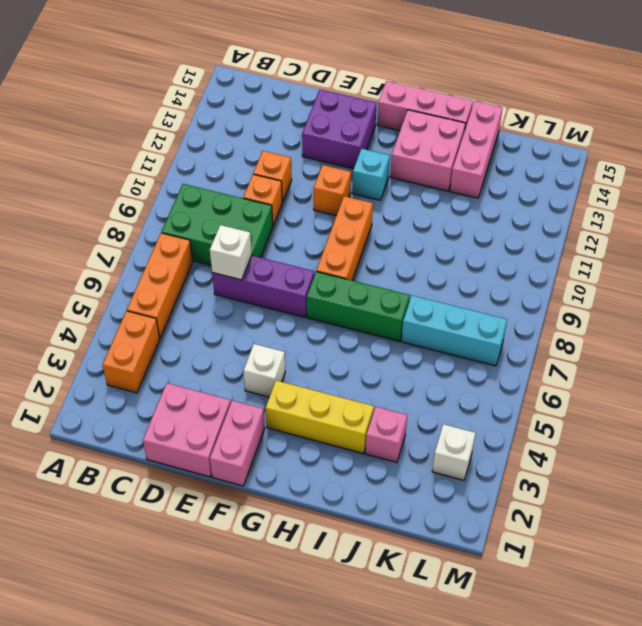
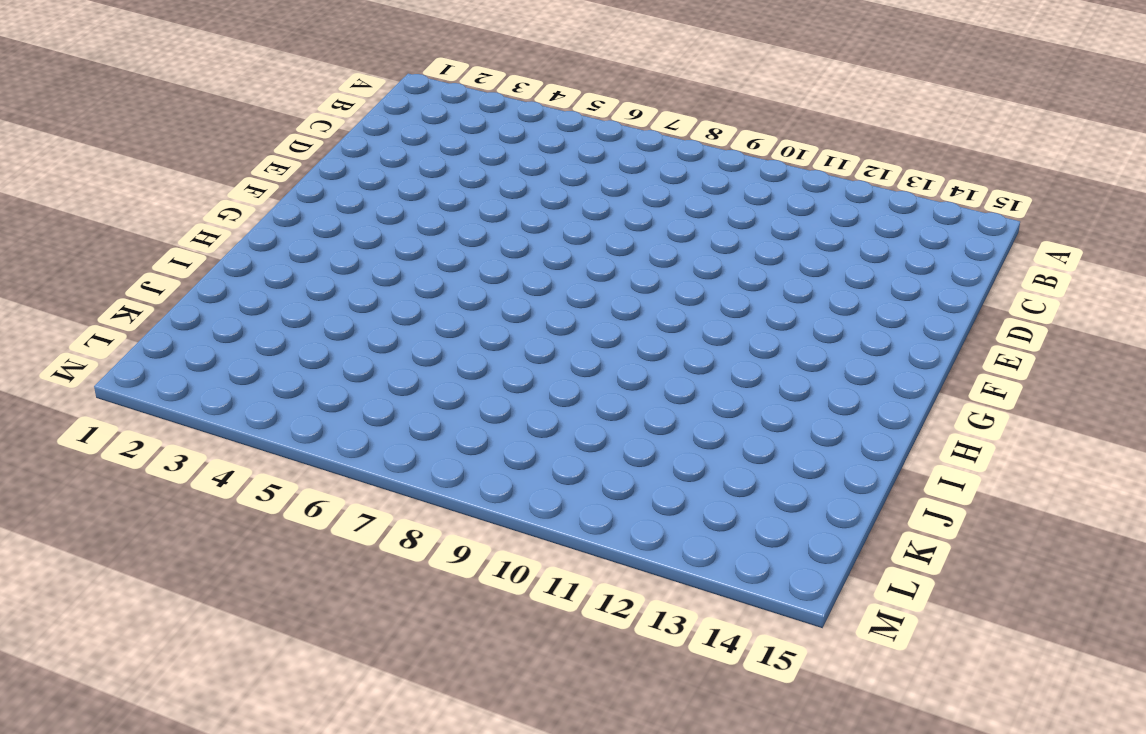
none -> orange 1x2 brick [103,311,160,393]
none -> orange 1x3 brick [127,233,193,338]
none -> green 2x3 brick [162,184,273,265]

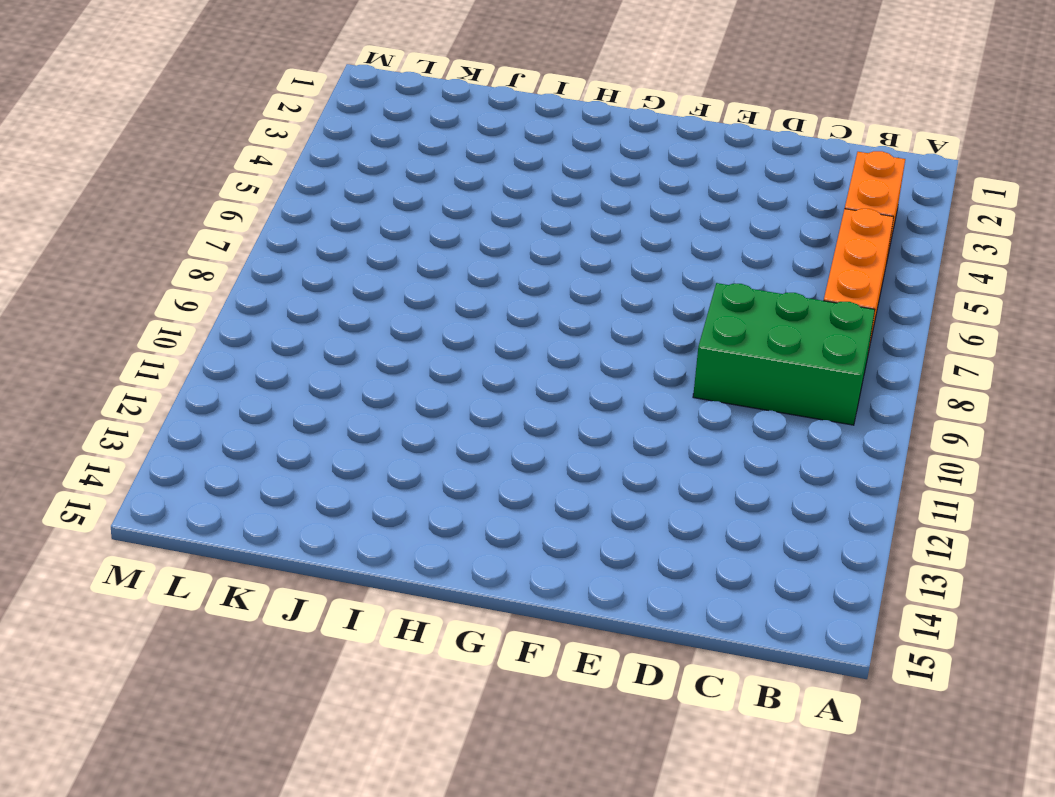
none -> pink 2x2 brick [143,383,231,477]
none -> purple 1x3 brick [212,256,314,317]
none -> orange 1x1 brick [243,174,282,226]

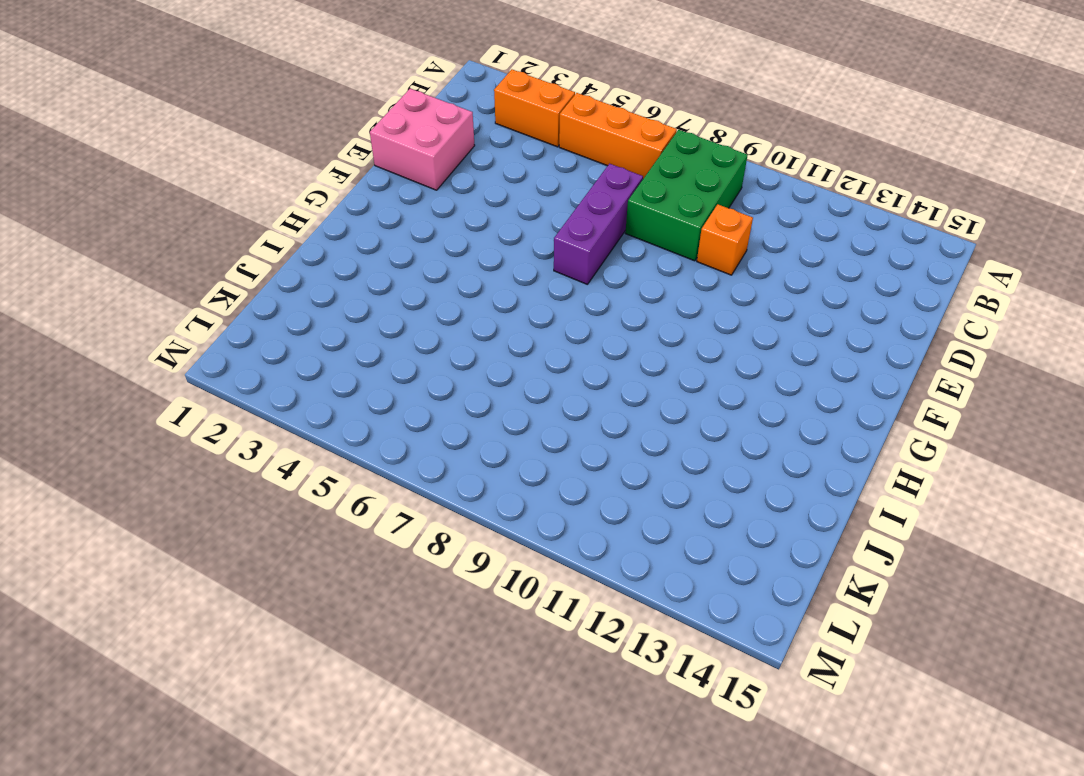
none -> orange 1x1 brick [253,151,292,202]
none -> purple 2x2 brick [302,90,377,169]
none -> pink 1x2 brick [210,400,265,486]

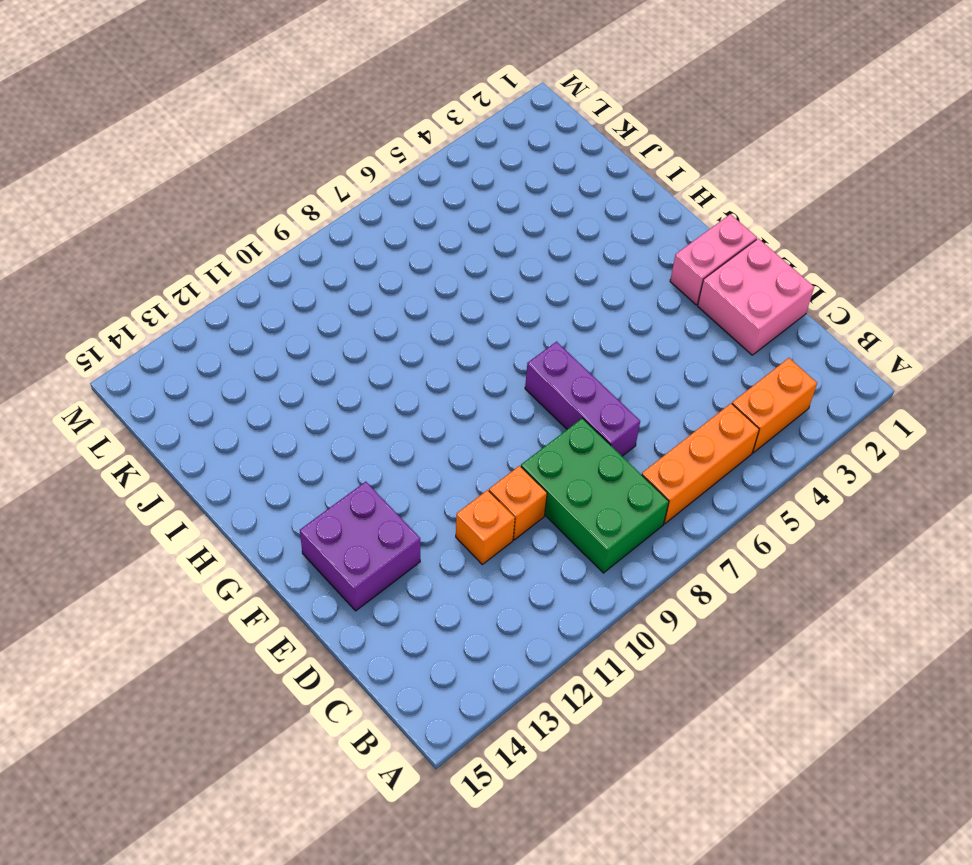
none -> white 1x1 brick [243,344,285,397]
none -> orange 1x1 brick [314,165,351,216]
none -> yellow 1x3 brick [266,381,374,454]

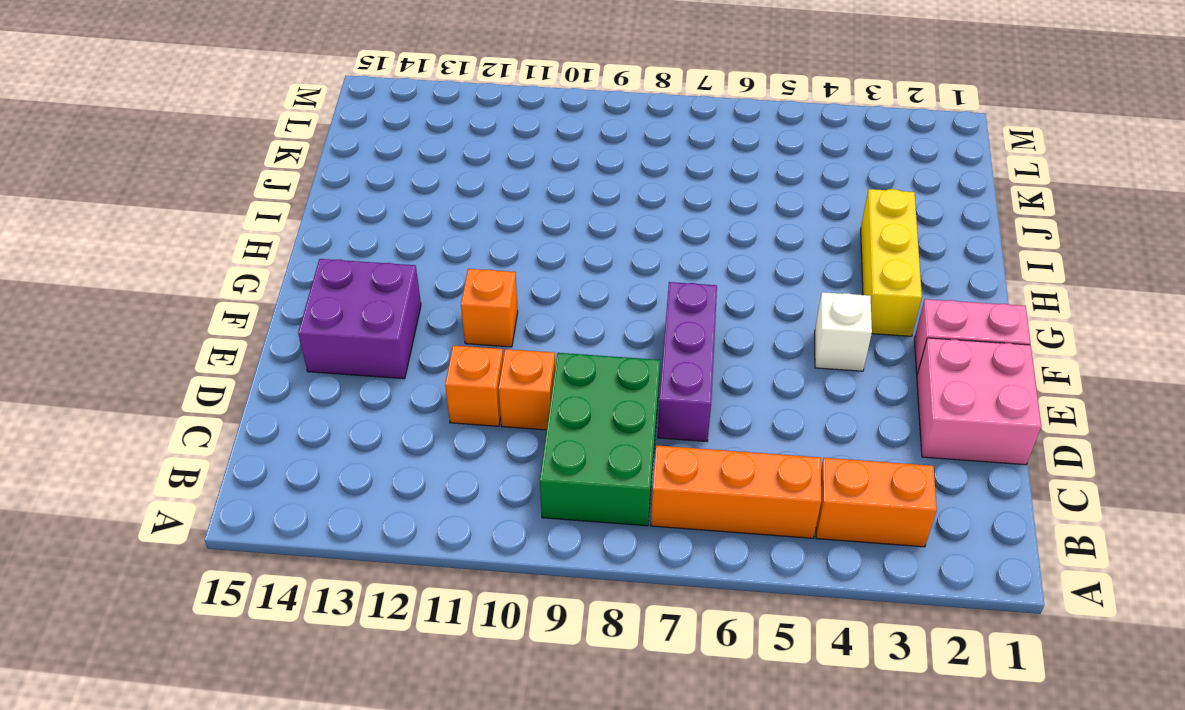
none -> green 1x3 brick [307,272,410,341]
none -> orange 1x3 brick [316,196,373,281]
none -> cyan 1x1 brick [352,149,390,200]

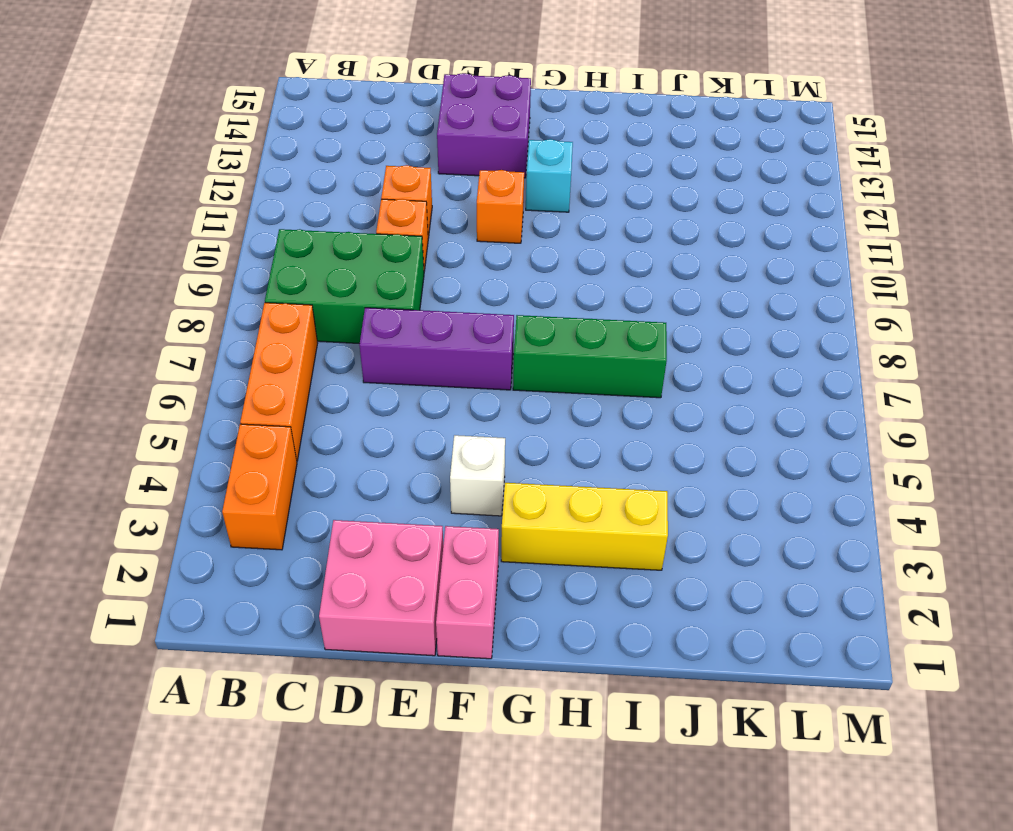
none -> orange 1x3 brick [316,196,373,281]
none -> pink 1x3 brick [377,81,473,130]
none -> pink 2x2 brick [390,110,466,191]

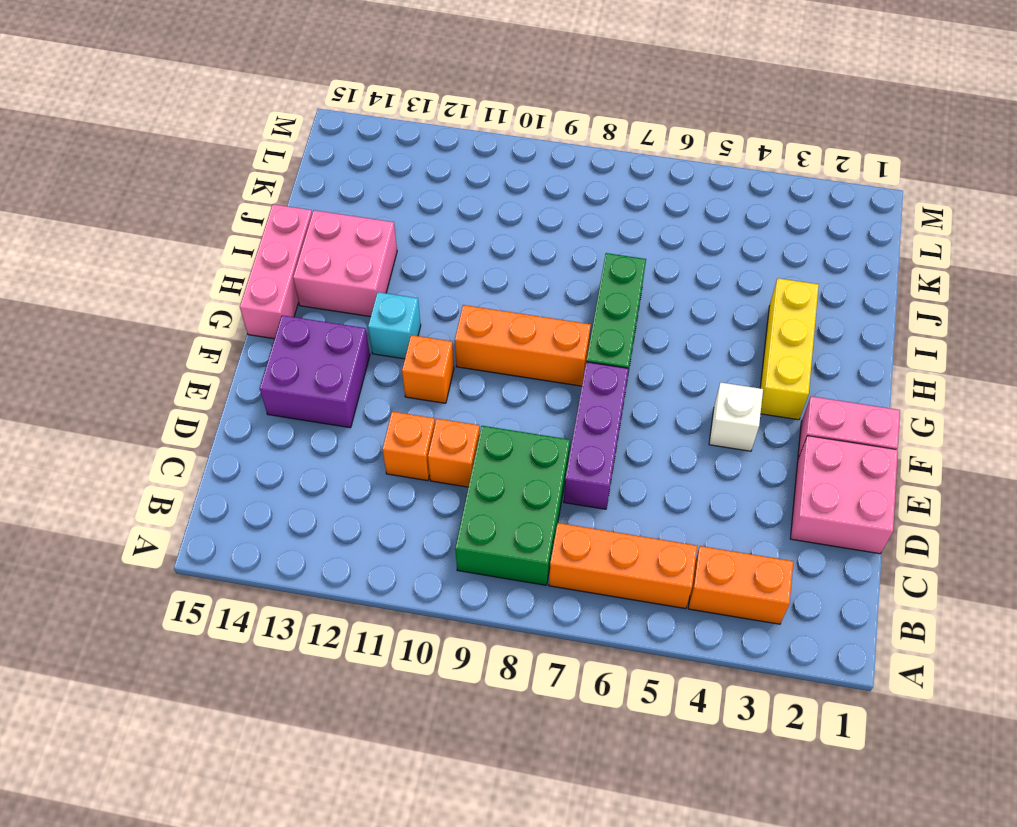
none -> pink 1x1 brick [365,407,407,462]
none -> cyan 1x3 brick [401,296,507,366]
none -> pink 1x3 brick [450,101,503,198]

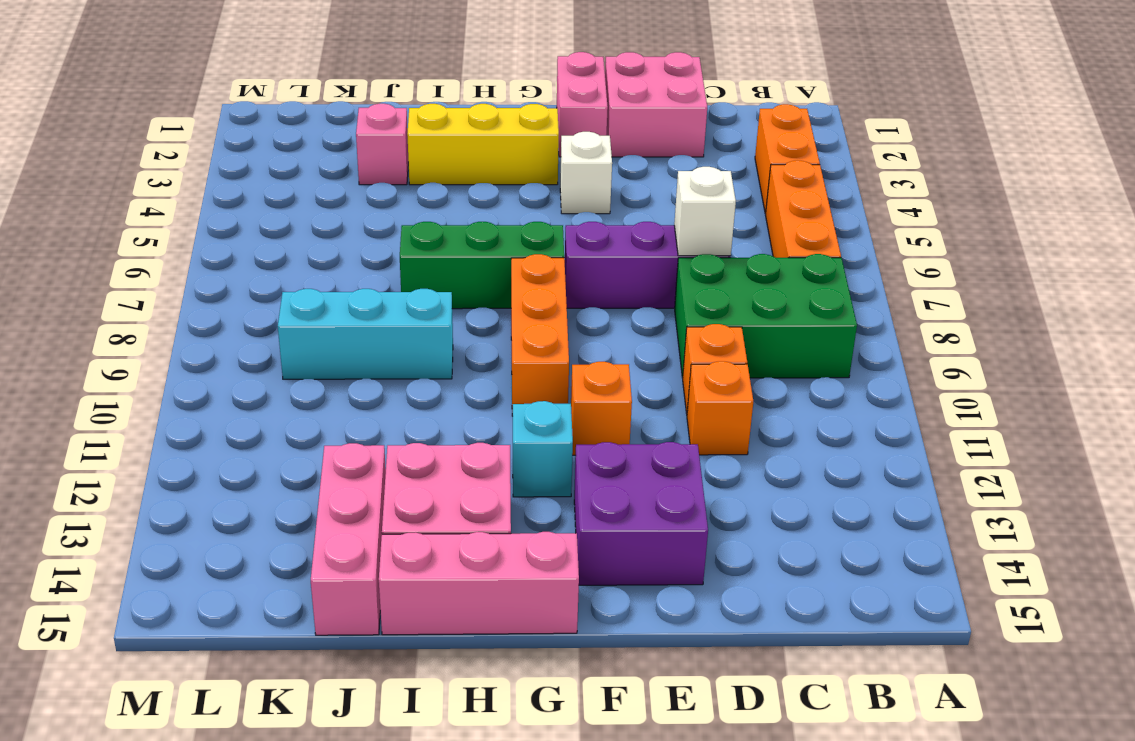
cyan 1x3 brick [278,289,453,379] -> cyan 1x3 brick moved to [401,296,507,366]
none -> white 1x1 brick [432,424,475,480]

